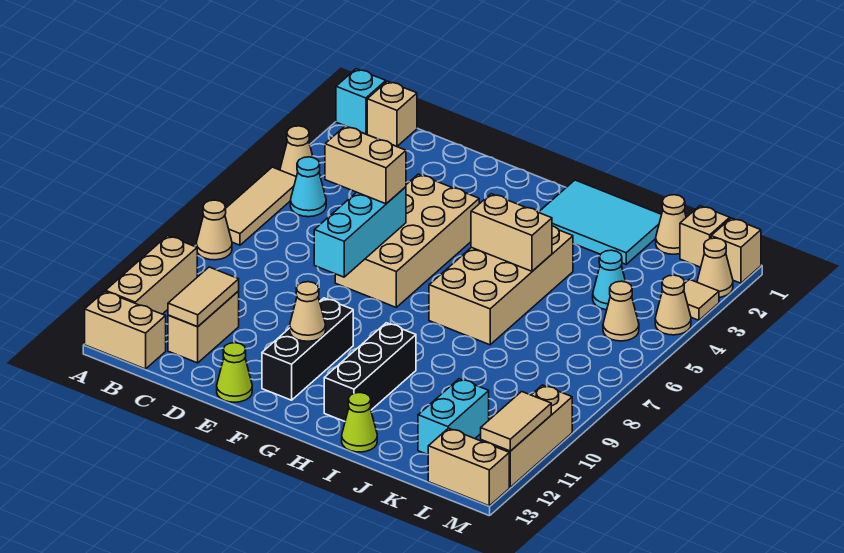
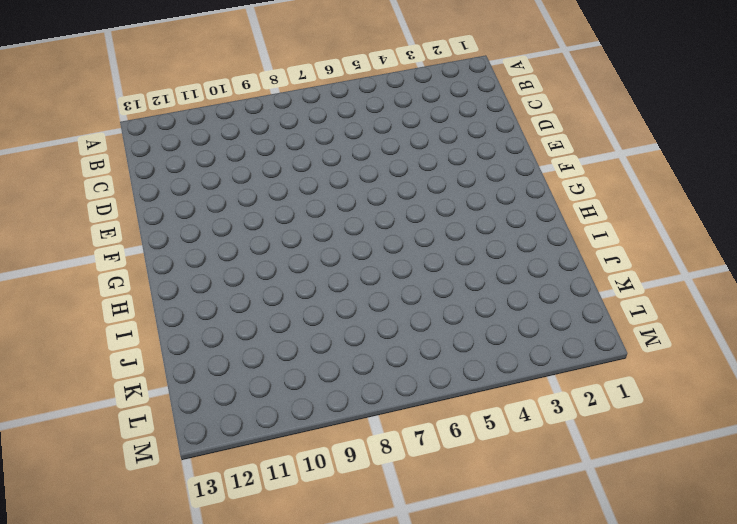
none -> cyan 1x1 brick [336,69,386,134]
none -> tan 1x1 cone [280,126,313,177]
none -> tan 1x3 tile [225,167,296,245]
none -> tan 1x1 cone [196,200,232,260]

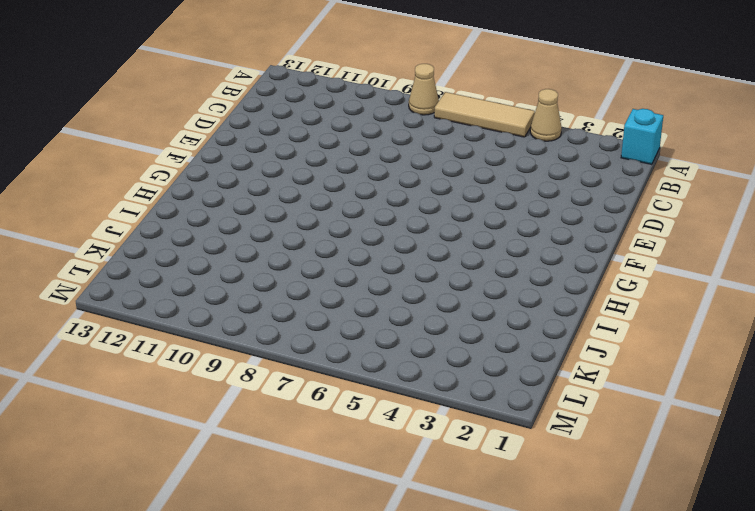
none -> tan 1x3 brick [106,236,197,314]
none -> tan 1x2 brick [85,291,166,369]
none -> tan 1x1 brick [367,81,417,146]
none -> cyan 1x1 cone [290,157,326,217]

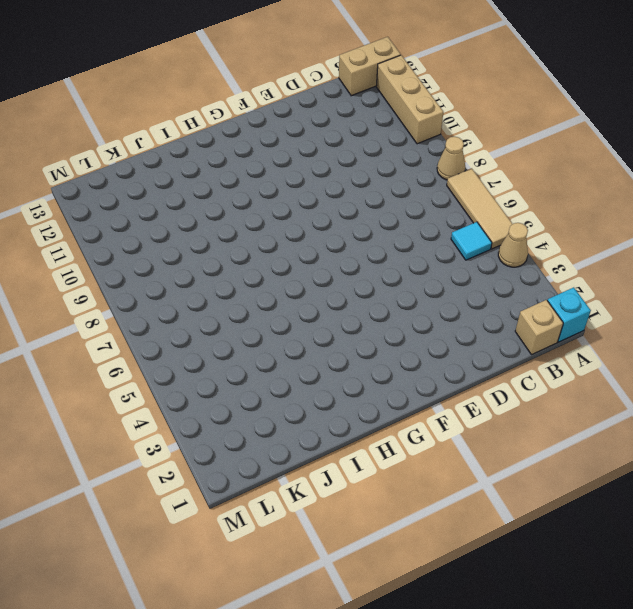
cyan 1x1 tile [451,222,492,260] -> cyan 1x1 cone [290,157,326,217]
none -> tan 1x2 brick [168,291,239,363]
none -> tan 2x4 brick [335,174,479,307]
none -> lime 1x1 cone [217,343,252,402]
none -> black 1x3 brick [262,298,353,400]

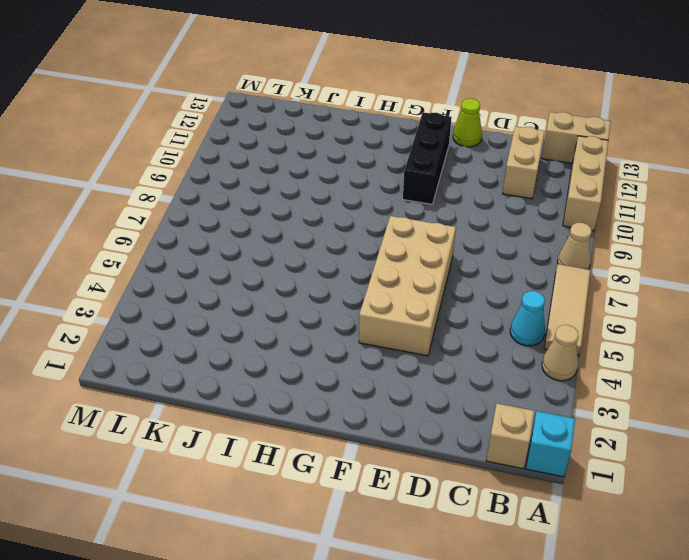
none -> cyan 2x3 tile [539,180,662,264]
none -> tan 2x4 brick [429,226,573,345]
none -> black 1x3 brick [324,323,416,421]
none -> lime 1x1 cone [342,393,377,452]

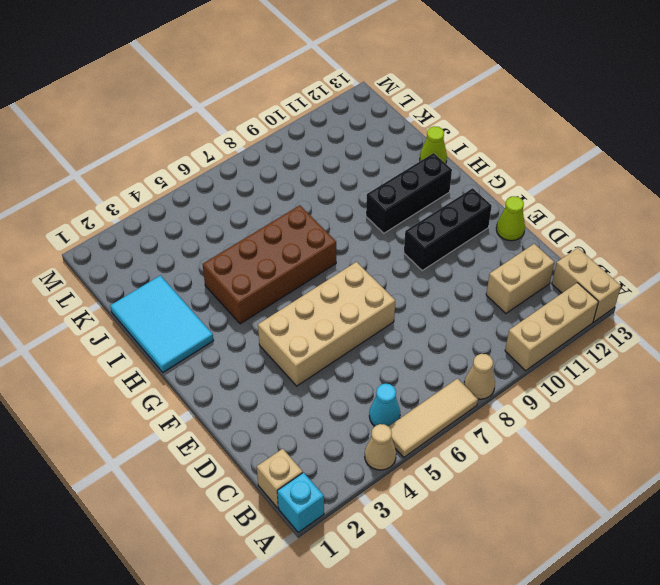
brown 2x4 brick [203,205,336,324] -> tan 2x4 brick [429,226,573,345]
none -> tan 1x1 cone [656,195,686,254]
none -> cyan 1x1 cone [593,250,626,310]
none -> cyan 1x2 brick [418,379,489,455]
none -> tan 1x1 brick [680,206,730,267]

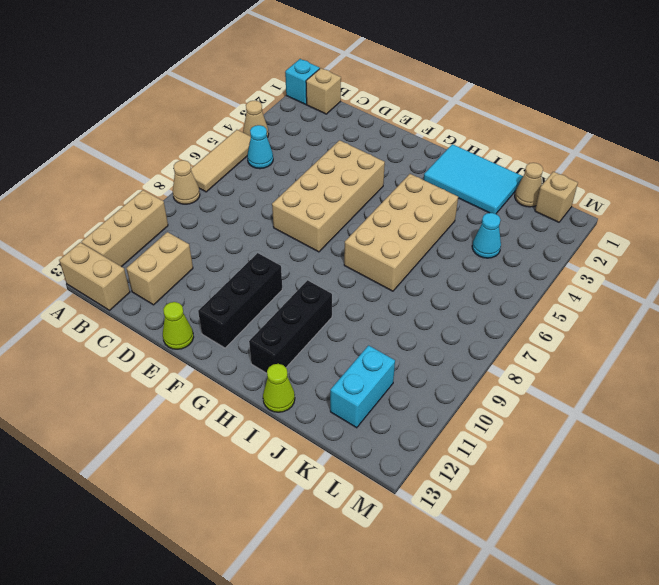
none -> tan 1x1 cone [603,281,639,341]
none -> tan 1x2 brick [428,428,509,506]
none -> tan 1x1 brick [711,218,761,283]
none -> tan 1x1 cone [697,238,733,297]

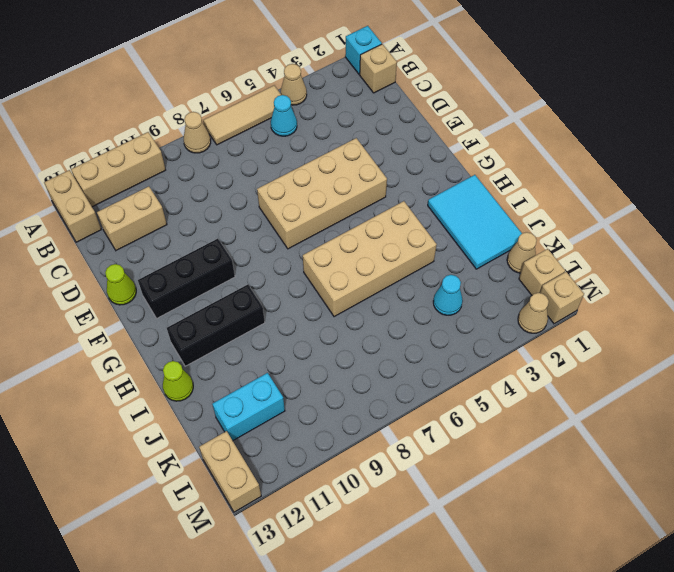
none -> tan 1x1 cone [603,281,639,341]
none -> tan 1x1 tile [684,279,719,320]
none -> tan 1x1 cone [655,275,691,335]
none -> tan 1x3 brick [481,385,572,487]

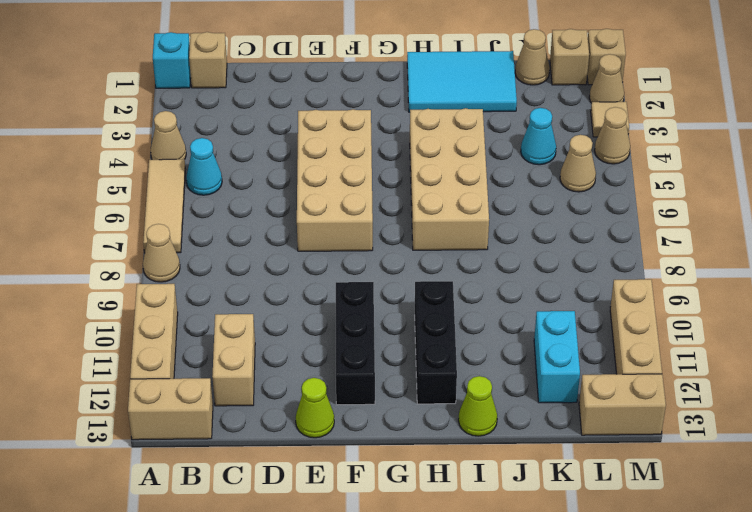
none -> tan 1x2 tile [168,267,239,327]
none -> cyan 1x3 brick [314,187,406,277]
none -> tan 1x1 cone [290,282,326,341]
none -> tan 1x2 brick [471,194,552,271]

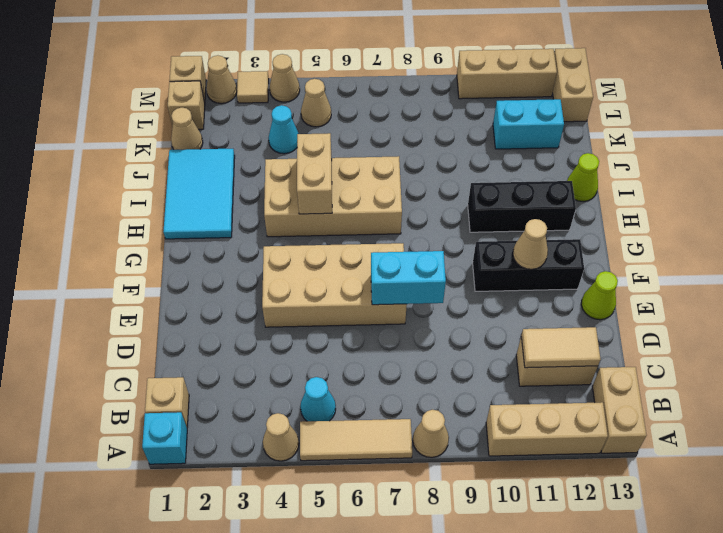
cyan 1x2 brick [371,251,446,305] -> cyan 1x3 brick [314,187,406,277]
none -> tan 1x2 tile [481,391,551,451]
none -> tan 1x2 brick [325,126,406,204]

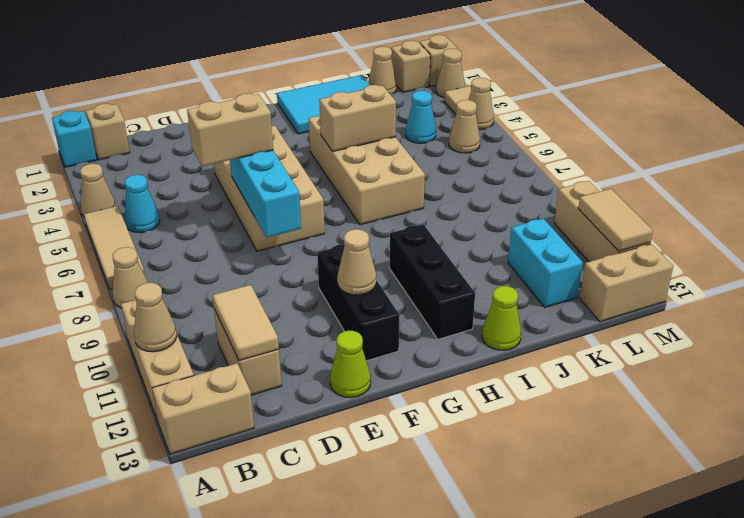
tan 1x1 cone [134,283,177,352] -> none

